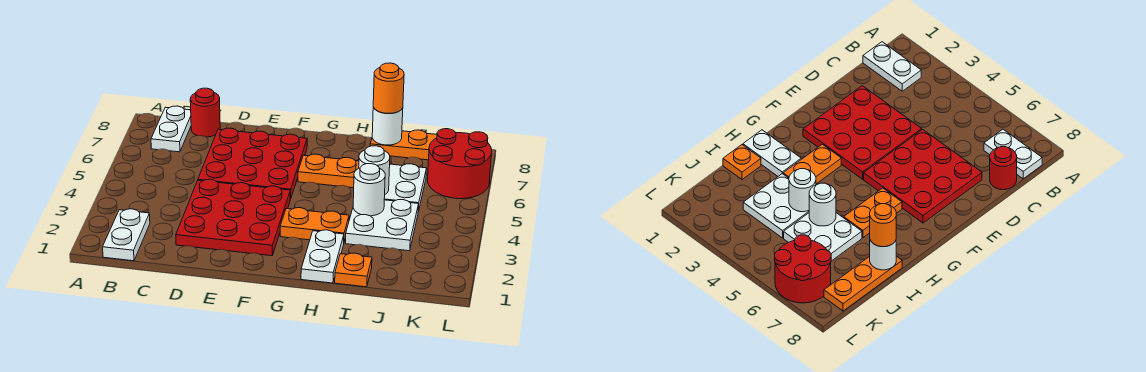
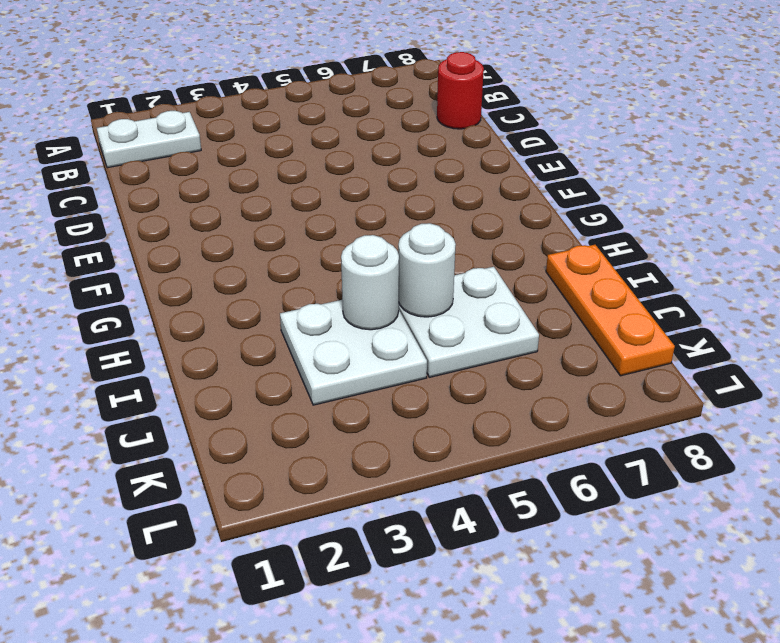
none -> white 1x2 plate [151,106,191,152]
none -> red 3x3 plate [176,179,290,256]
none -> red 3x3 plate [198,128,307,199]

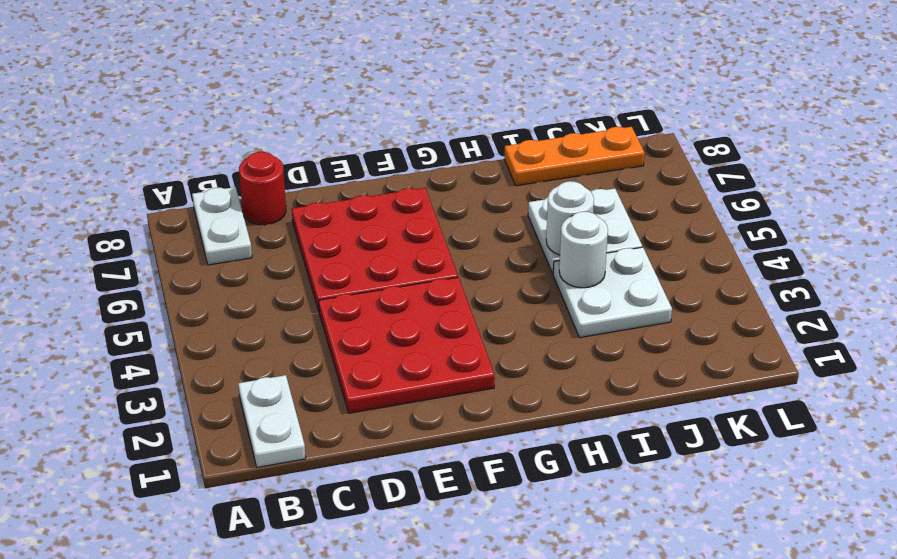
none -> orange 1x2 plate [280,208,349,242]
none -> orange 1x2 plate [298,154,359,188]
none -> white 1x2 plate [301,230,344,283]

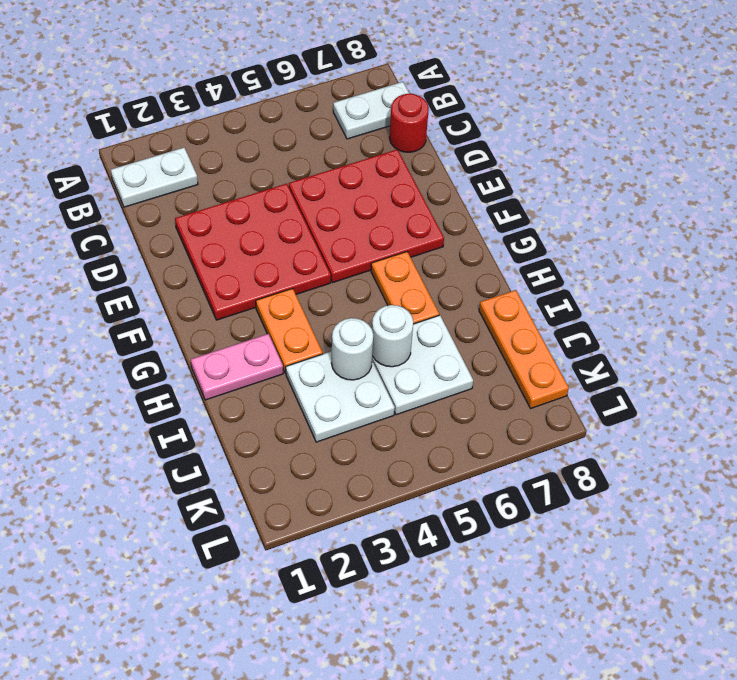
pink 1x2 plate [191,334,283,400] -> white 1x2 plate [301,230,344,283]
none -> orange 1x1 plate [335,253,372,287]
none -> red 2x2 round brick [428,129,492,199]
none -> white 1x1 round brick [372,107,403,145]

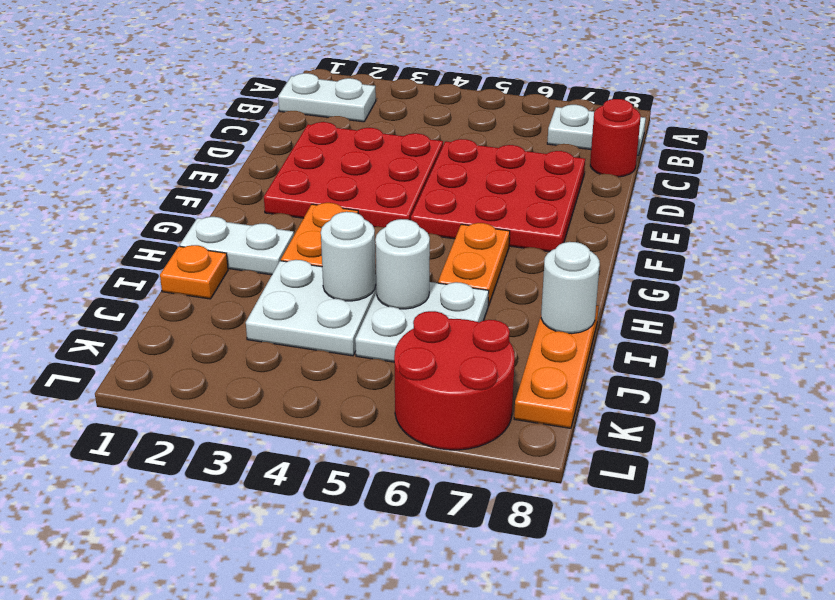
none -> orange 1x1 round brick [373,63,404,113]

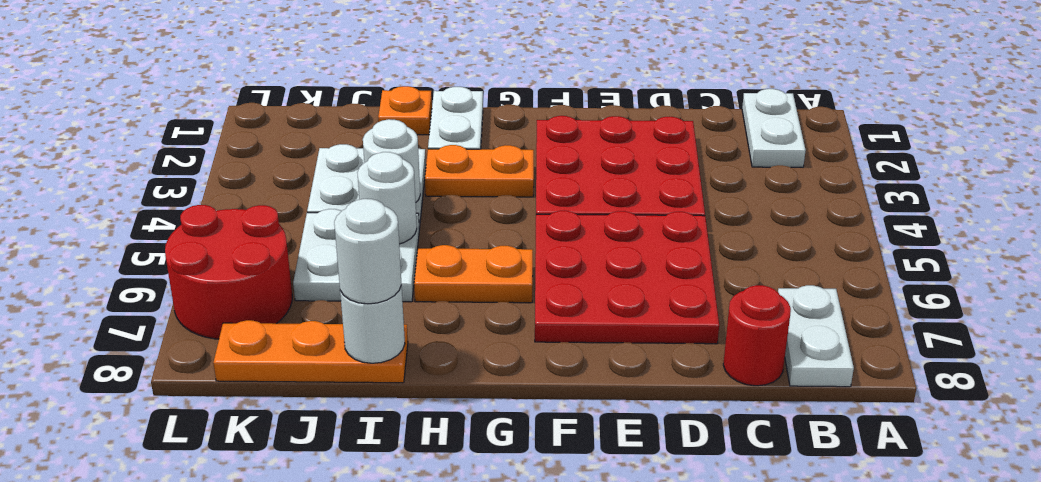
white 1x1 round brick [334,199,401,304] -> orange 1x1 round brick [373,63,404,113]

